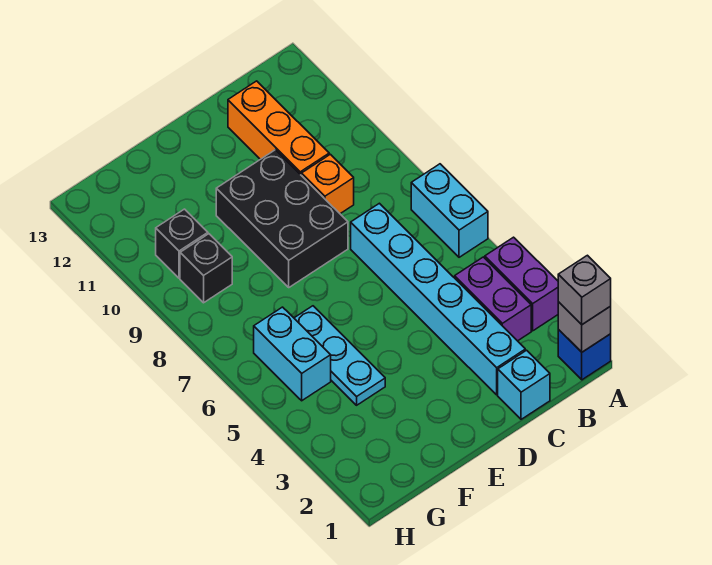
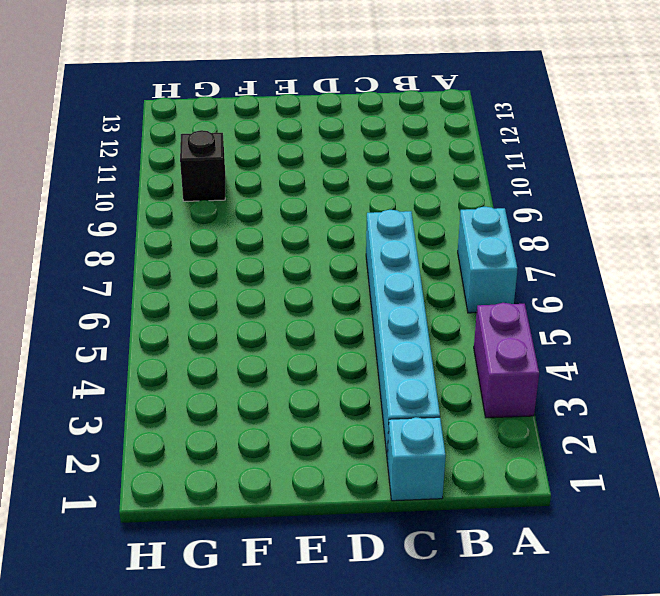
none -> blue 1x1 brick [558,329,611,380]
none -> purple 1x2 brick [455,257,531,341]
none -> orange 1x1 brick [301,154,354,214]

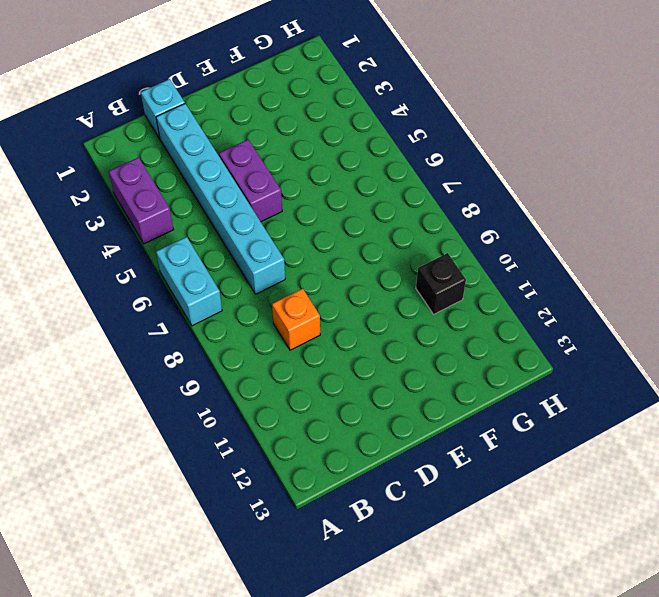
purple 1x2 brick [219,139,282,222] -> purple 1x2 brick moved to [455,257,531,341]
none -> blue 1x1 brick [558,329,611,380]
none -> orange 1x3 brick [228,81,329,175]
none -> black 2x3 brick [216,150,348,287]

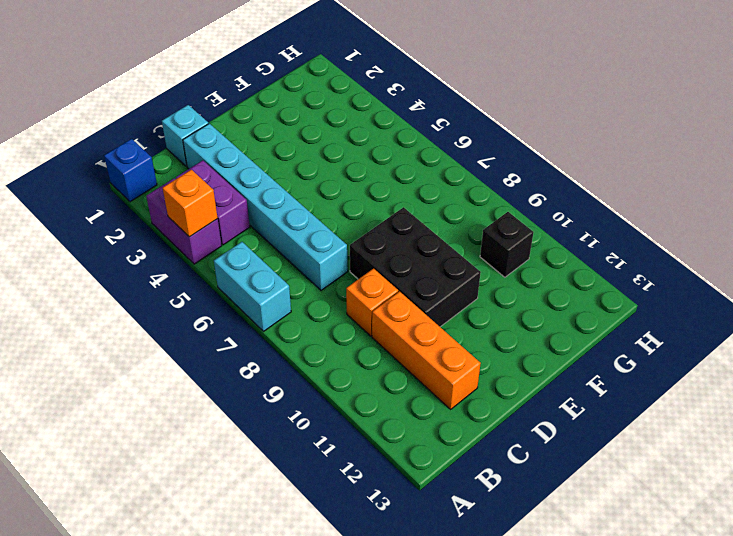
orange 1x1 brick [163,170,218,237] -> none
none -> cyan 1x3 plate [294,306,385,405]
none -> cyan 1x2 brick [254,307,331,401]
none -> black 1x1 brick [180,234,232,303]

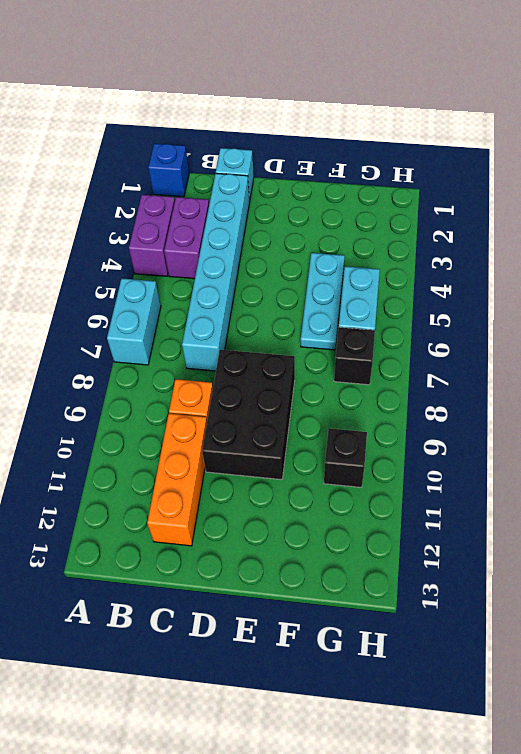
black 1x1 brick [334,327,375,385] -> black 1x1 brick moved to [180,234,232,303]
none -> grey 1x1 brick [558,302,611,352]
none -> grey 1x1 brick [558,255,611,325]

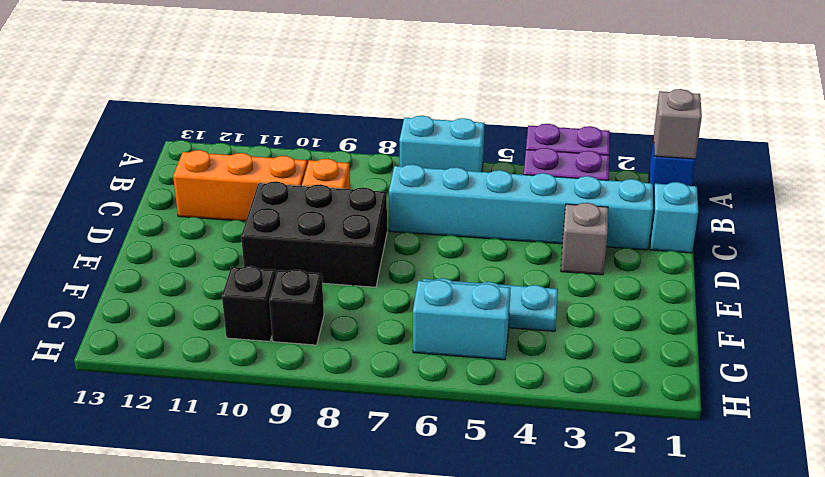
grey 1x1 brick [561,203,608,275] -> grey 1x1 brick moved to [558,255,611,325]

